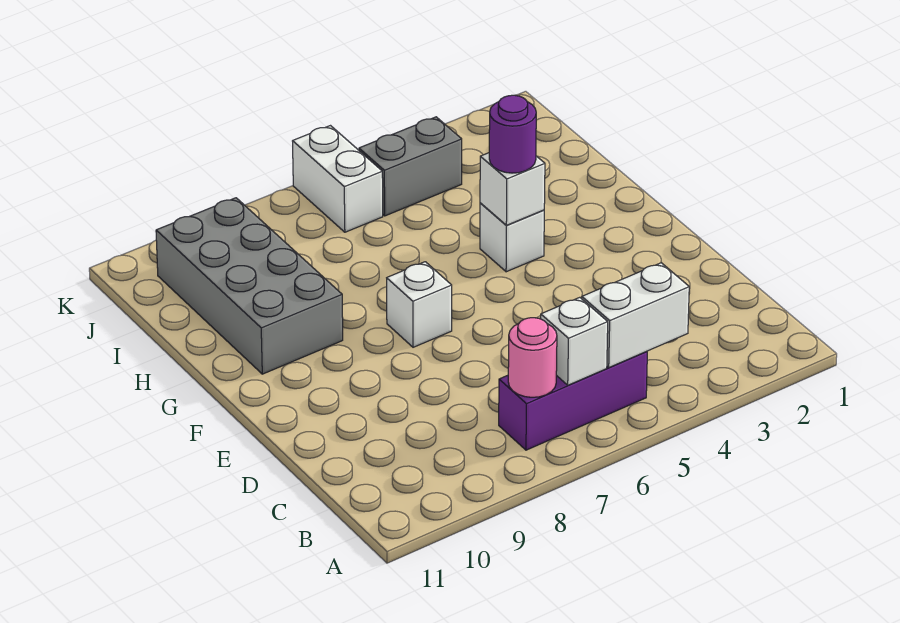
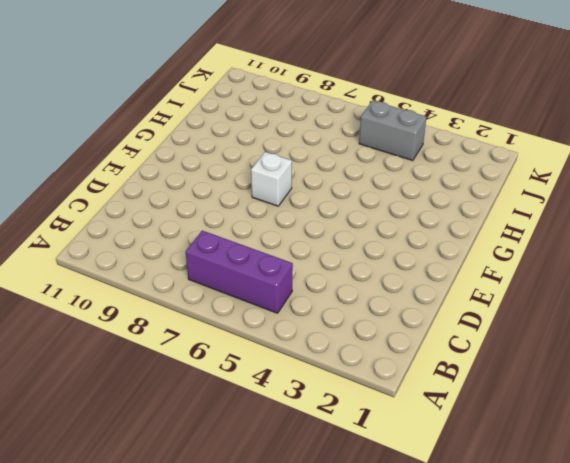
none -> white 1x1 brick [480,203,544,272]
none -> grey 2x4 brick [156,198,343,374]

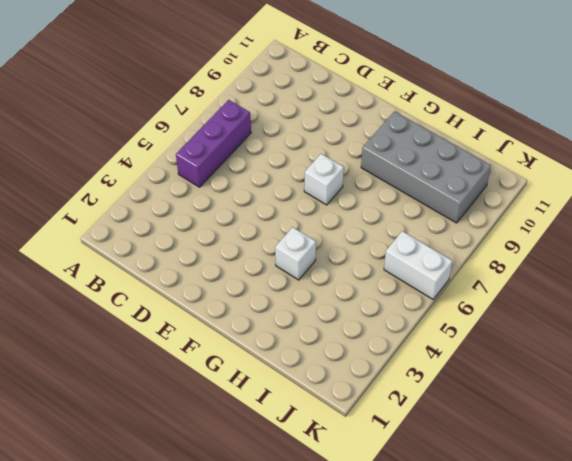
none -> grey 1x2 brick [359,117,462,216]
none -> white 1x2 brick [582,263,689,367]

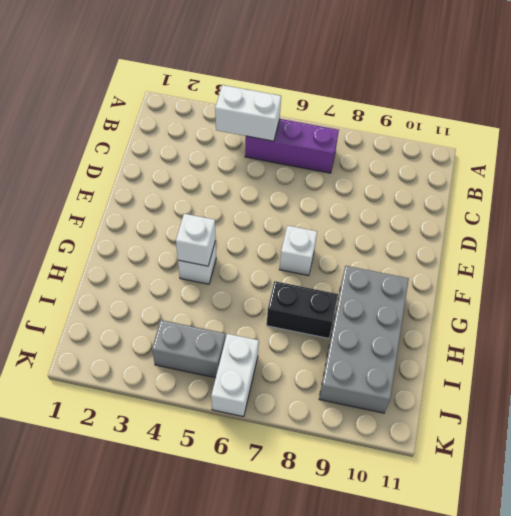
black 1x2 brick [267,281,338,338] -> none
none -> white 1x1 brick [541,297,608,385]
none -> pink 1x1 round brick [508,318,557,397]

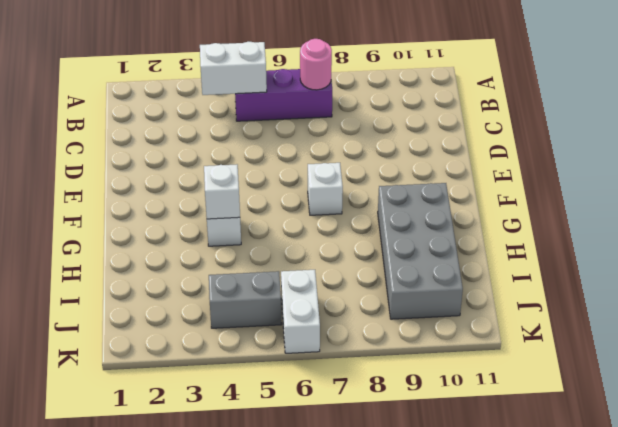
none -> white 1x1 brick [541,297,608,385]
none -> purple 1x1 round brick [489,95,536,173]

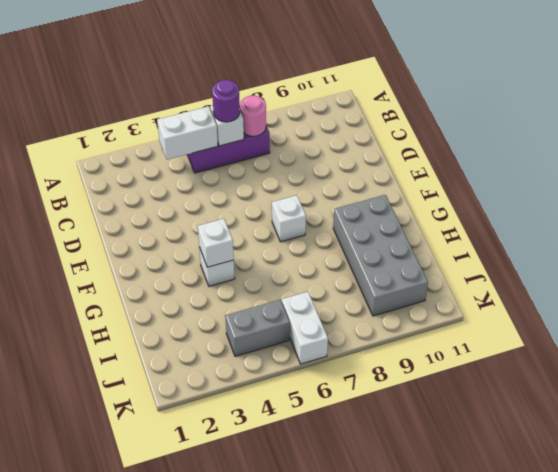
purple 1x1 round brick [212,80,240,122] -> purple 1x1 round brick moved to [489,95,536,173]

